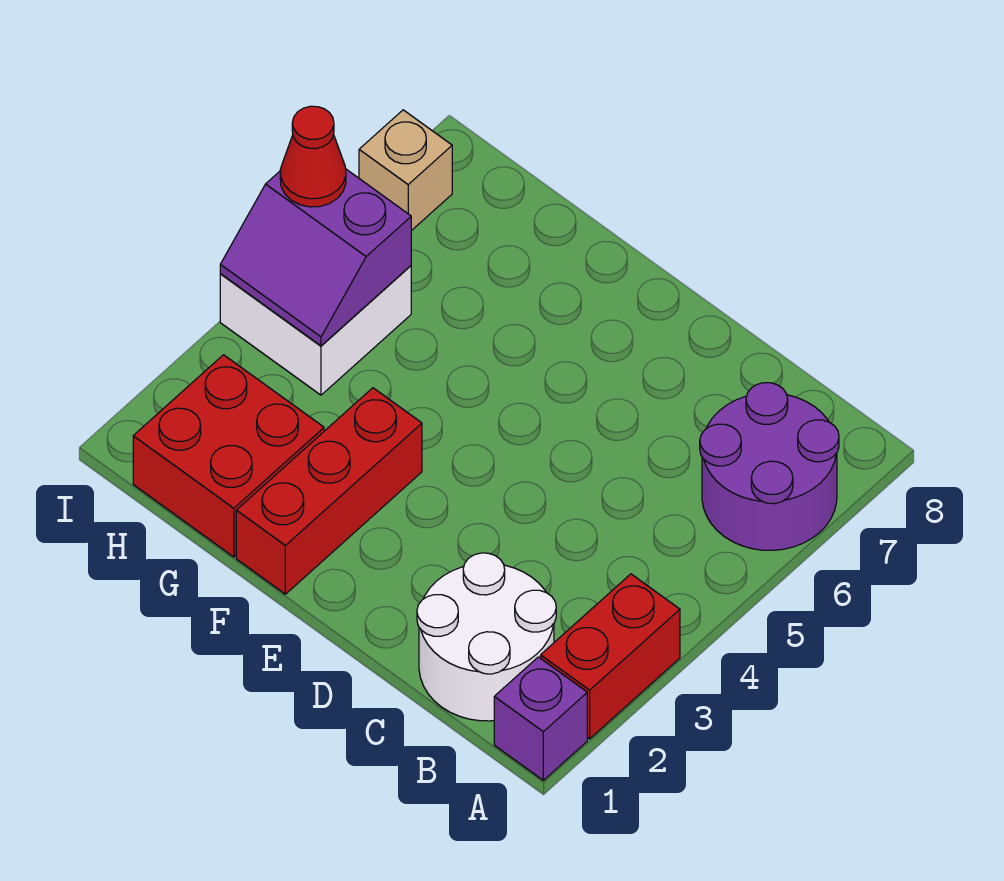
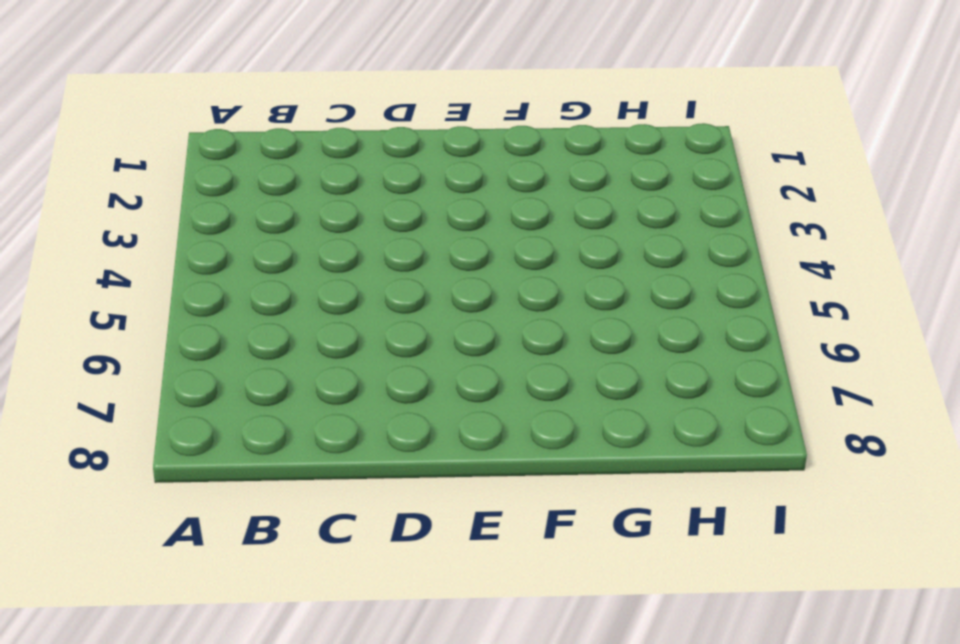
none -> purple 1x1 brick [494,657,587,780]
none -> red 1x2 brick [541,574,680,739]

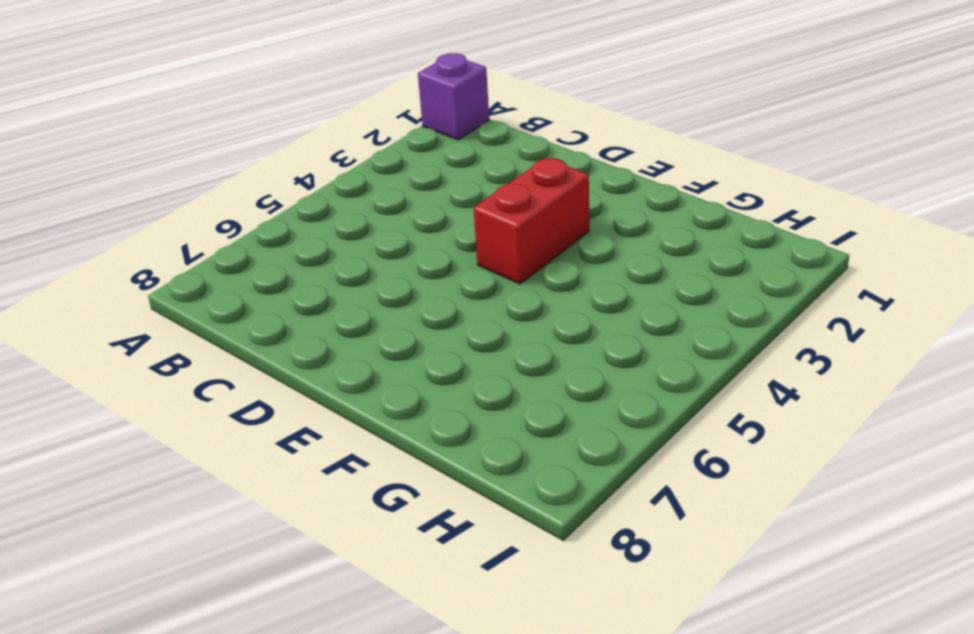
red 1x2 brick [474,158,589,284] -> red 1x2 brick moved to [541,574,680,739]
none -> purple 2x2 round brick [700,383,839,550]
none -> white 2x2 round brick [417,553,556,721]

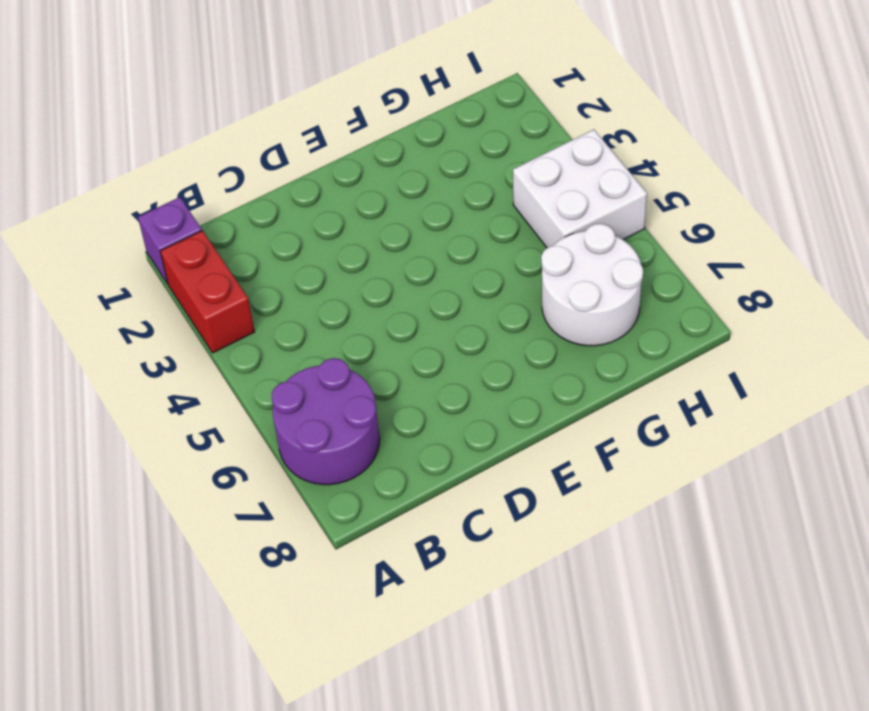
white 2x2 round brick [541,224,643,346] -> white 2x2 round brick moved to [417,553,556,721]
none -> red 1x3 brick [236,388,422,594]
none -> red 2x2 brick [133,355,324,557]

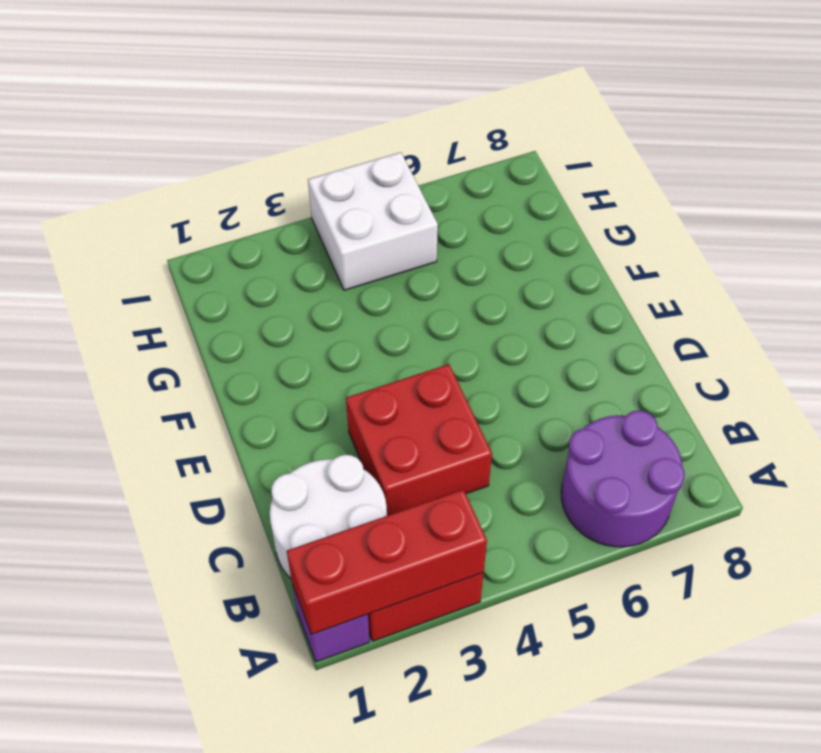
red 1x3 brick [287,489,487,634] -> red 1x3 brick moved to [236,388,422,594]
red 2x2 brick [346,364,492,516] -> red 2x2 brick moved to [133,355,324,557]
none -> tan 1x1 brick [359,110,452,231]
none -> purple 2x2 slope [220,169,411,346]

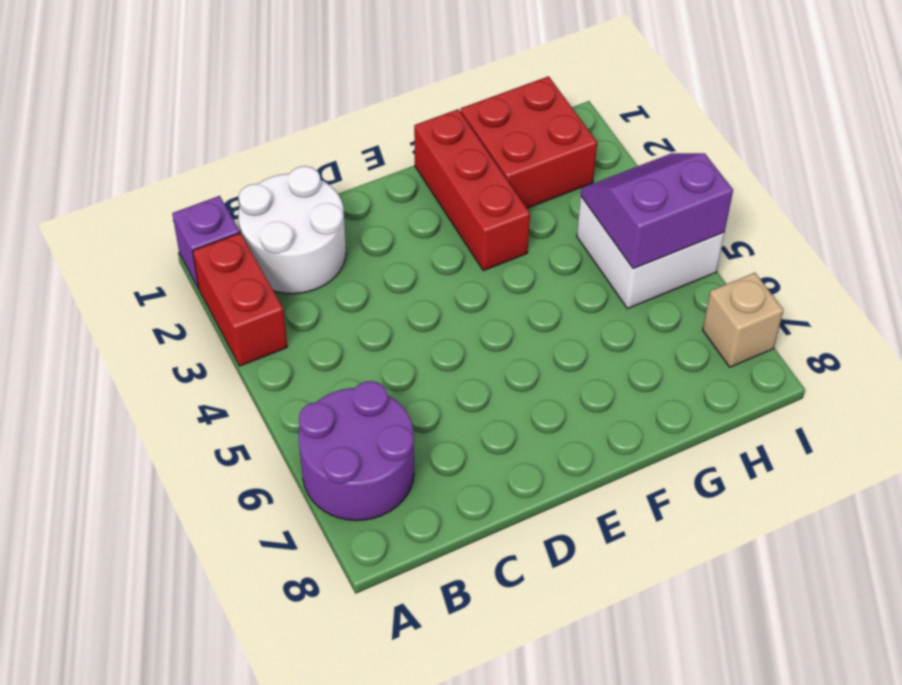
none -> red 1x1 cone [280,106,346,207]

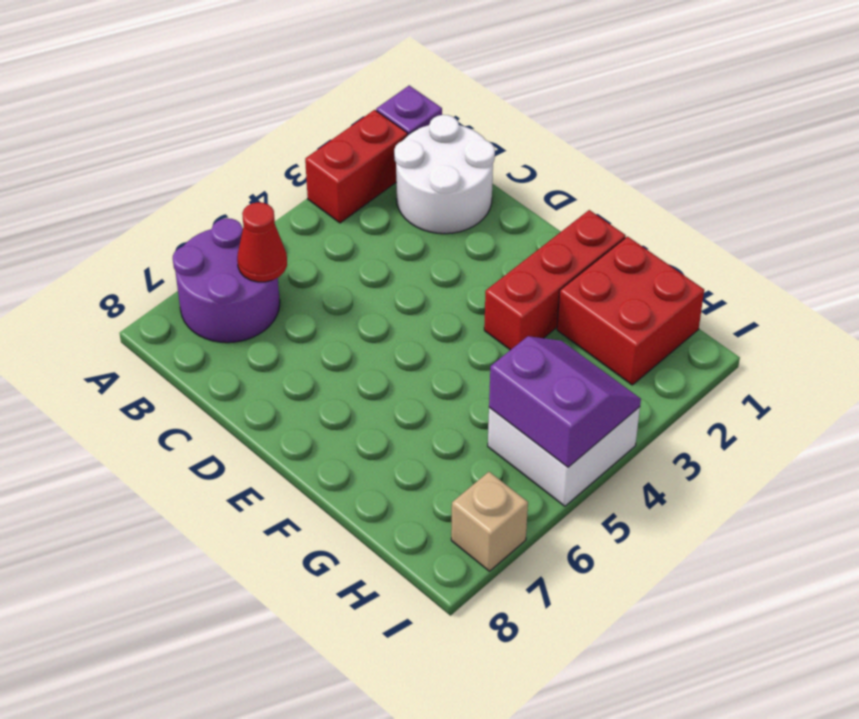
red 1x1 cone [237,202,287,282] -> red 1x1 cone moved to [280,106,346,207]

